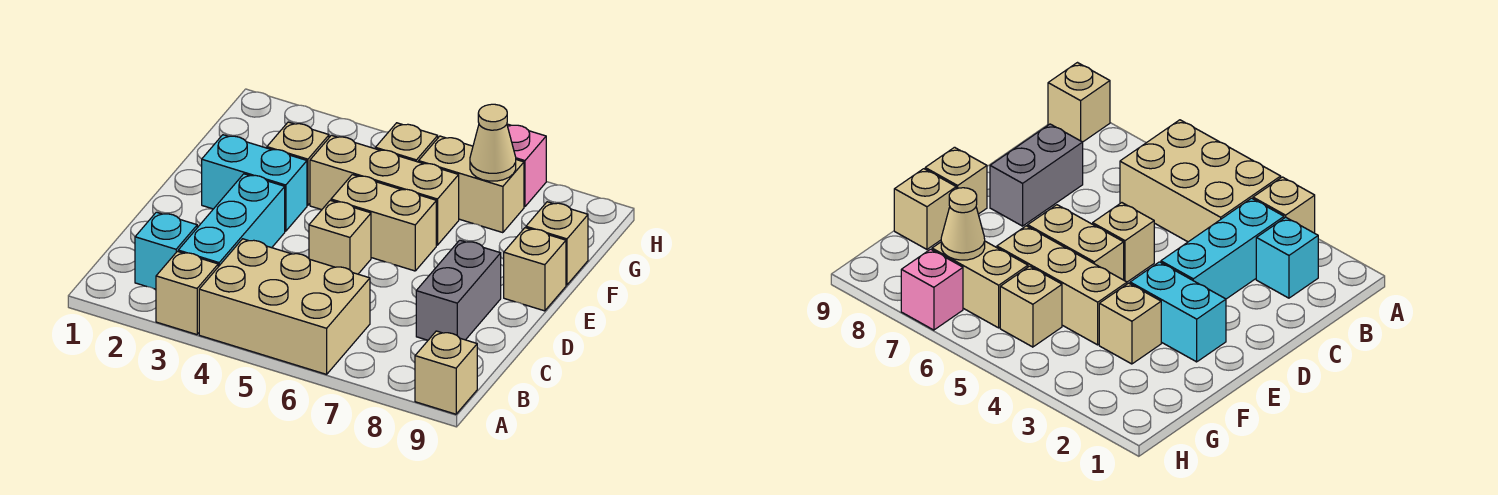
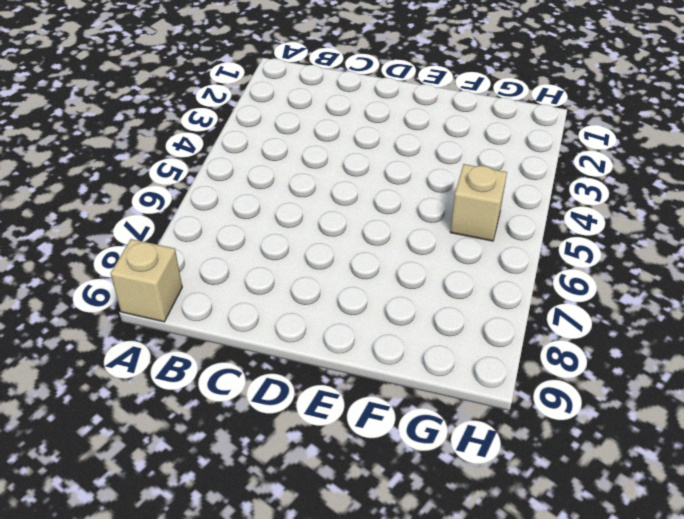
none -> tan 1x1 brick [156,251,218,335]
none -> tan 2x3 brick [199,239,370,374]
none -> cyan 1x1 brick [135,212,197,289]

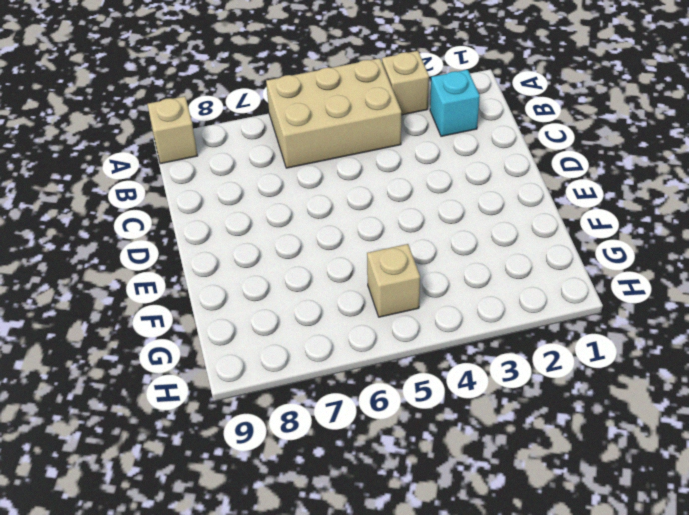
none -> cyan 1x3 brick [178,174,285,267]
none -> grey 1x2 brick [416,240,501,340]
none -> tan 1x1 brick [309,200,371,274]

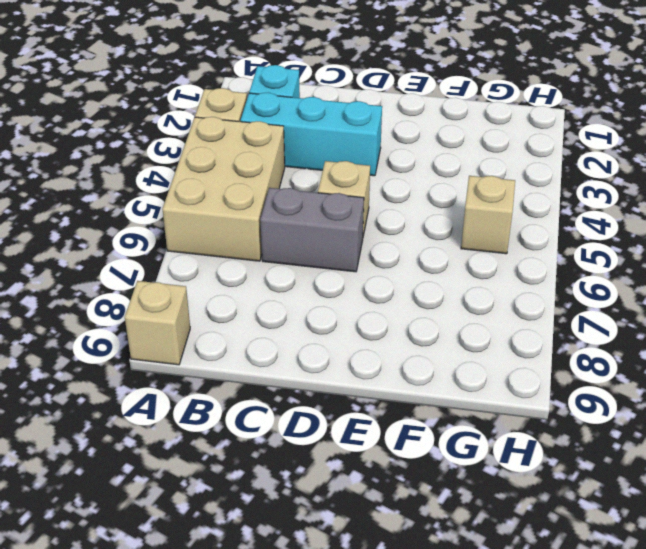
grey 1x2 brick [260,188,364,272] -> grey 1x2 brick moved to [416,240,501,340]
none -> cyan 1x2 brick [202,135,307,231]
none -> tan 1x2 brick [331,175,436,271]
none -> tan 1x1 brick [504,228,566,311]

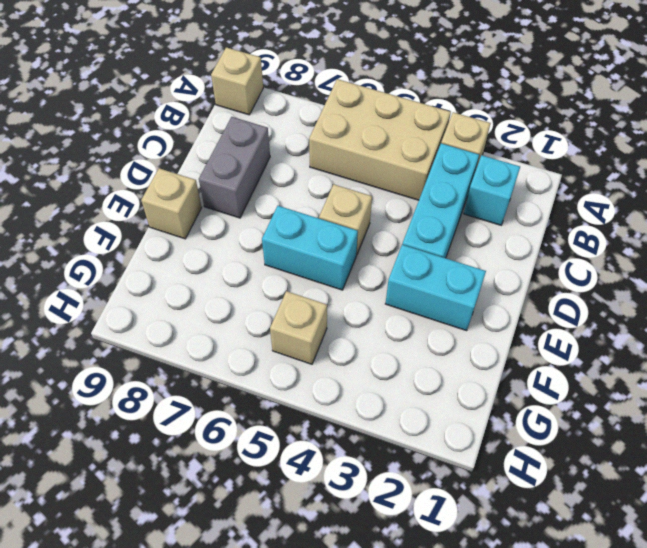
cyan 1x2 brick [262,206,358,290] -> tan 1x2 brick [331,175,436,271]
none -> tan 1x1 brick [267,122,329,205]
none -> tan 1x3 brick [310,135,459,245]
none -> tan 1x1 brick [526,202,588,285]

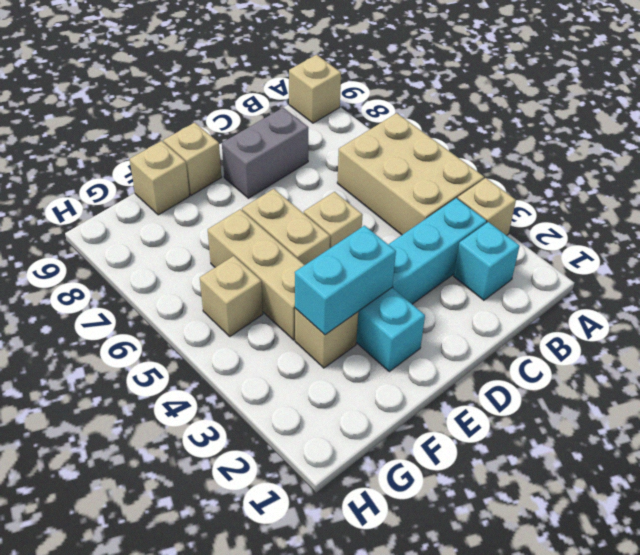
cyan 1x2 brick [295,226,396,335] -> none
none -> tan 1x2 brick [419,136,524,233]
none -> pink 1x1 brick [507,124,546,207]
none -> tan 1x1 cone [470,104,516,181]

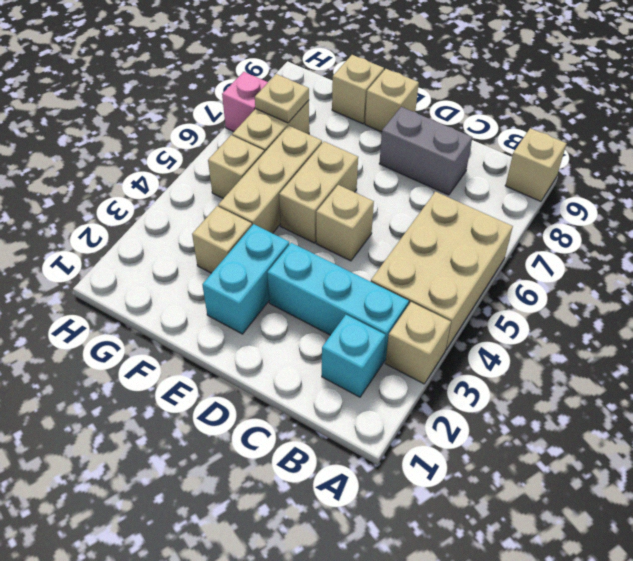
tan 1x1 plate [255,74,309,123] -> tan 1x1 cone [470,104,516,181]

